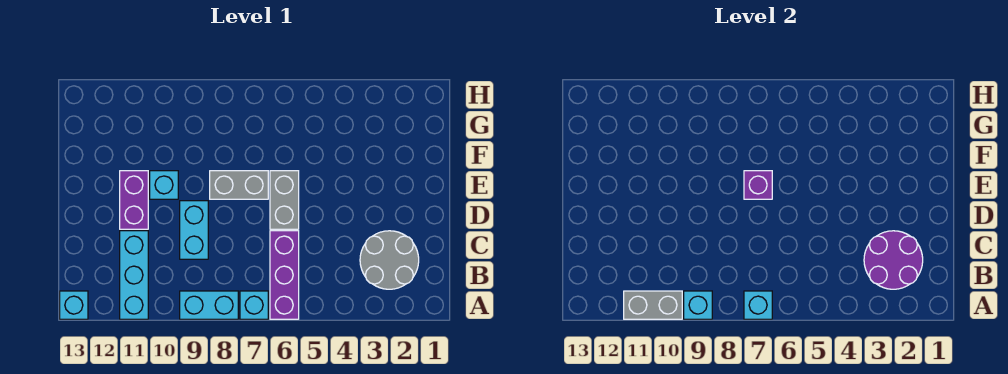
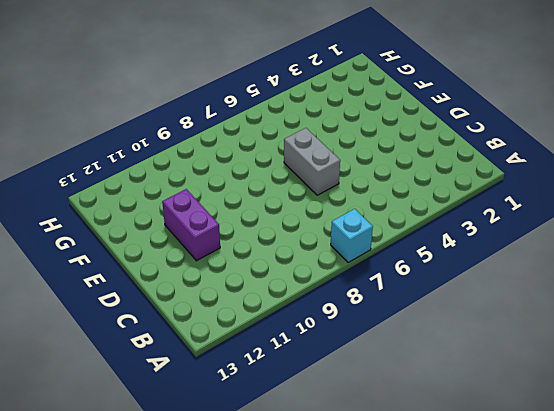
none -> purple 1x3 brick [270,231,299,319]
none -> cyan 1x2 brick [180,291,238,319]
none -> cyan 1x3 brick [120,231,148,319]

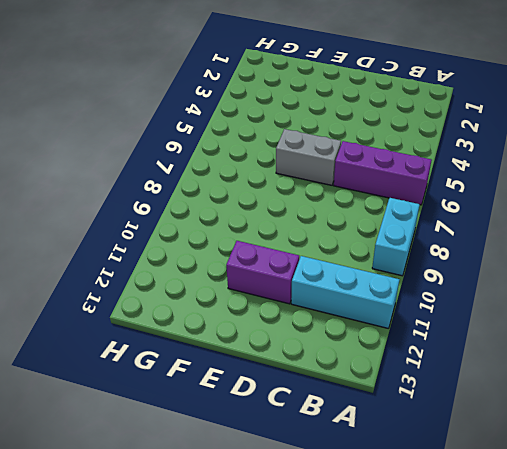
none -> cyan 1x1 brick [240,291,268,319]
none -> cyan 1x1 brick [60,291,88,319]
none -> grey 2x2 round brick [360,231,419,289]

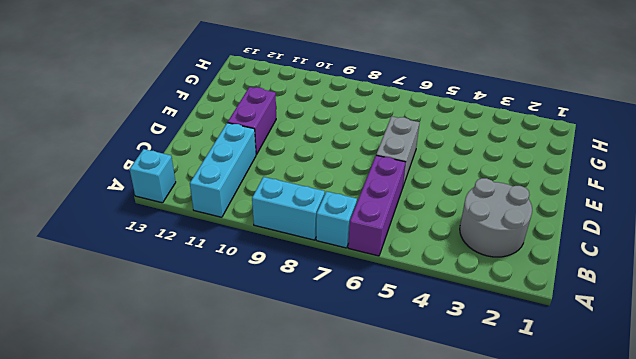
none -> cyan 1x2 brick [180,201,208,259]
none -> grey 1x2 brick [210,171,268,199]
none -> cyan 1x1 brick [150,171,178,199]

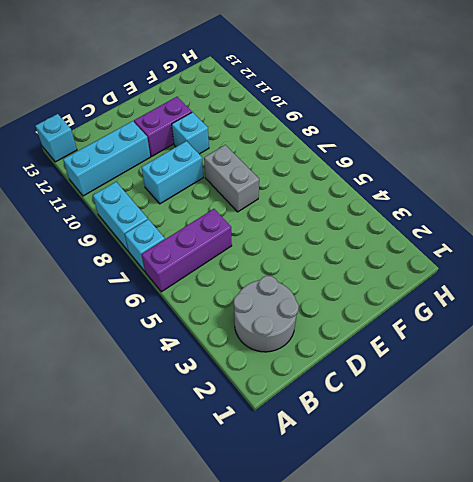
none -> grey 1x2 brick [270,171,299,229]
none -> cyan 1x1 brick [744,291,772,319]
none -> cyan 1x1 brick [684,291,712,319]

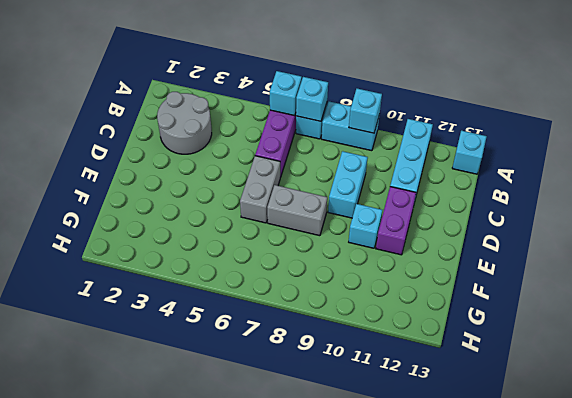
cyan 1x1 brick [270,71,302,116] -> none
none -> grey 1x2 brick [624,291,682,319]
none -> purple 2x2 round brick [864,231,923,289]
none -> purple 1x1 brick [744,171,772,199]

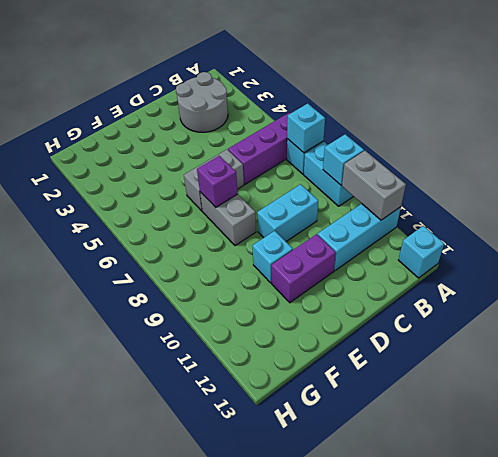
none -> purple 2x2 round brick [864,231,923,289]

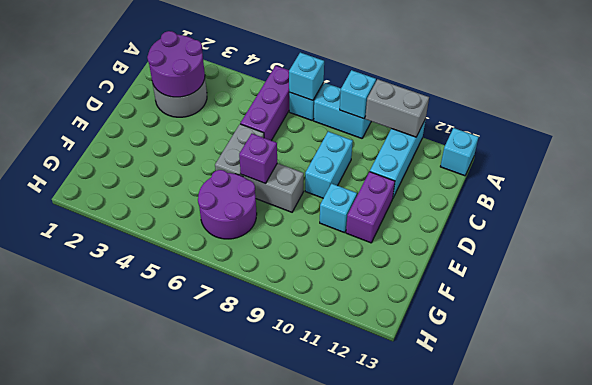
purple 2x2 round brick [198,170,257,239] -> none

